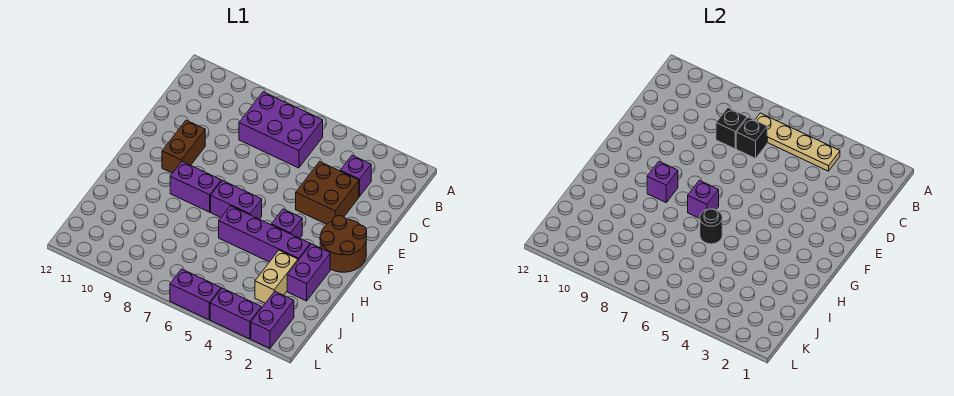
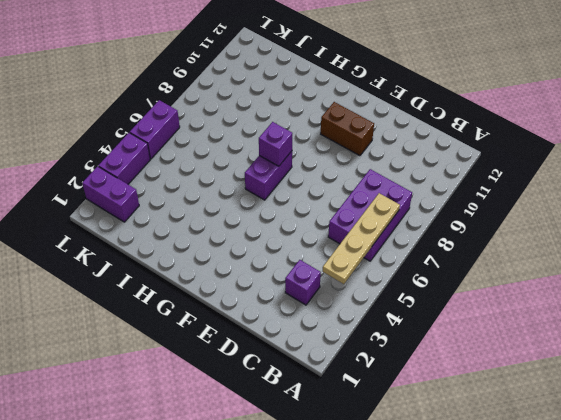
none -> brown 2x2 brick [296,162,359,224]
none -> brown 2x2 round brick [320,216,367,272]
none -> purple 1x1 brick [271,209,302,238]

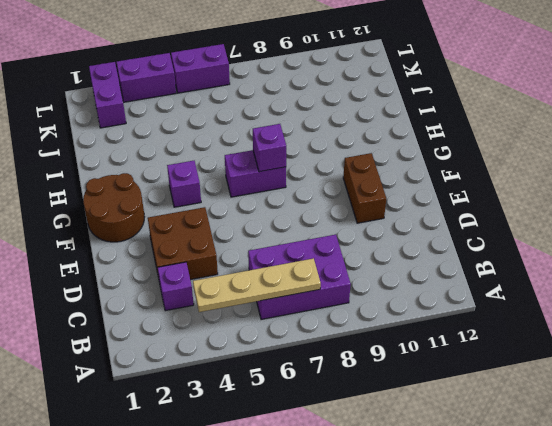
none -> purple 1x2 brick [170,162,221,212]
none -> purple 1x2 brick [287,244,330,301]
none -> purple 1x4 brick [219,206,310,262]

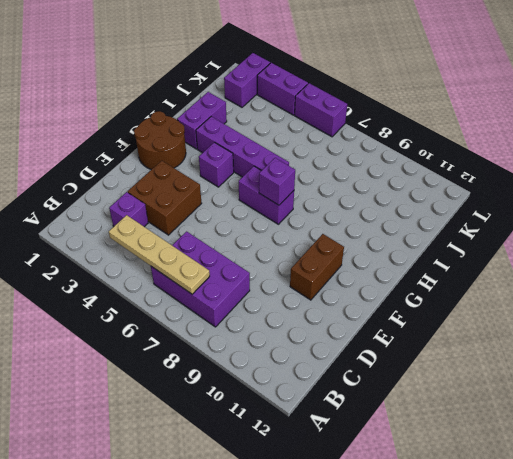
none -> purple 1x2 brick [170,162,221,212]
none -> tan 1x2 brick [255,250,298,303]
none -> black 1x1 brick [736,117,767,158]

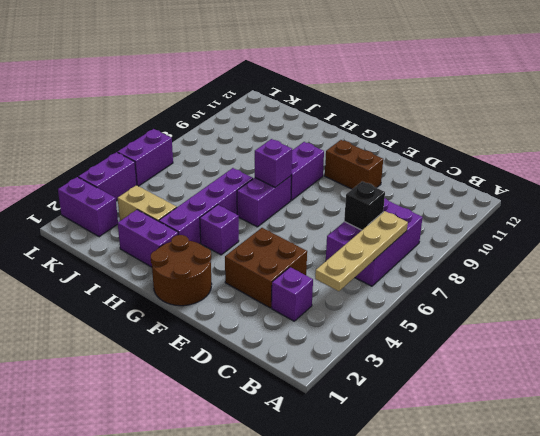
none -> black 1x1 brick [716,108,747,149]
none -> purple 1x1 brick [647,162,678,202]
none -> black 1x1 round brick [700,209,722,244]

